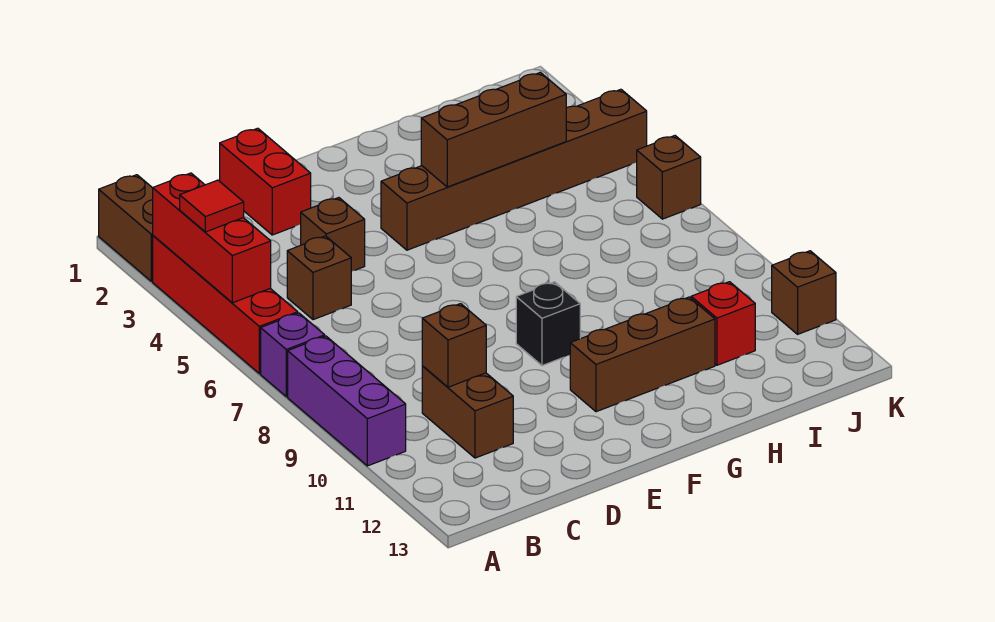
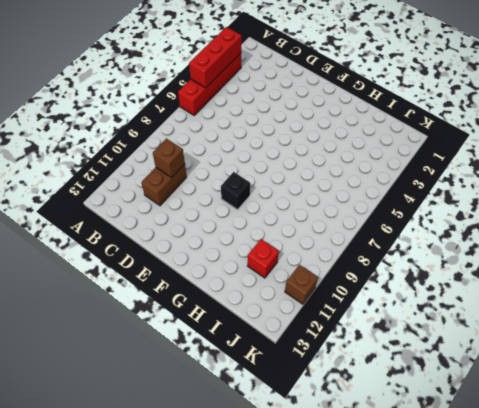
none -> brown 1x2 brick [99,175,153,281]
none -> purple 1x1 brick [261,313,325,397]
none -> purple 1x3 brick [288,336,406,466]

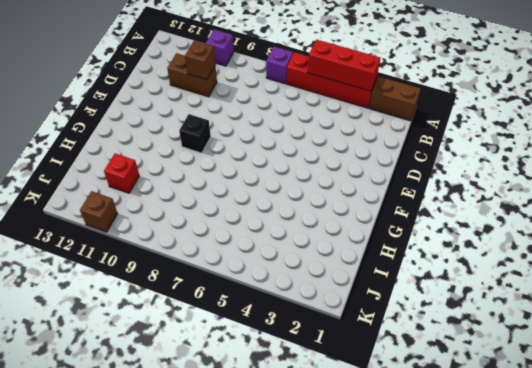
purple 1x1 brick [206,29,234,66] -> purple 1x3 brick [288,336,406,466]
none -> brown 1x1 brick [287,236,351,320]
none -> red 1x2 brick [220,128,311,235]
none -> brown 1x1 brick [301,198,365,271]

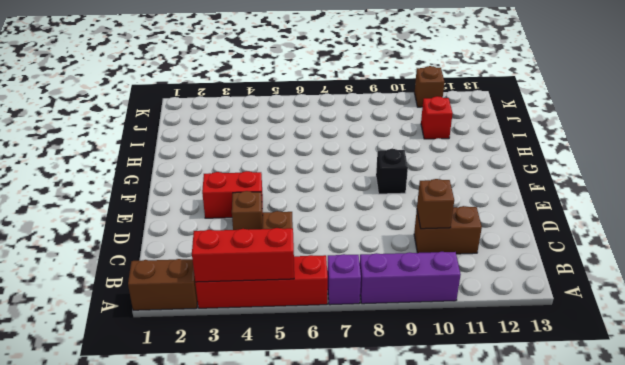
red 1x2 brick [202,171,263,218] -> red 1x2 brick moved to [220,128,311,235]
none -> brown 1x6 brick [381,89,647,250]
none -> brown 1x3 brick [570,297,715,412]
none -> brown 1x1 brick [637,136,701,219]

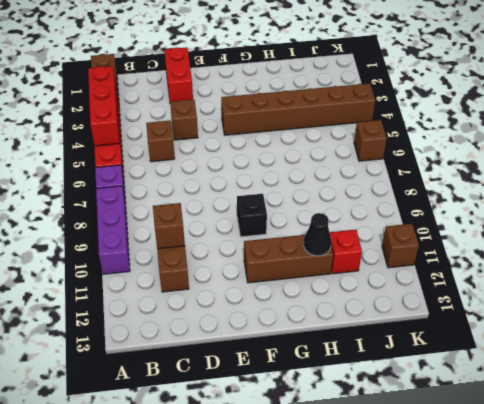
black 1x1 cone [304,213,331,256] -> none
none -> brown 1x3 brick [421,72,566,187]
none -> red 1x1 tile [180,180,244,232]

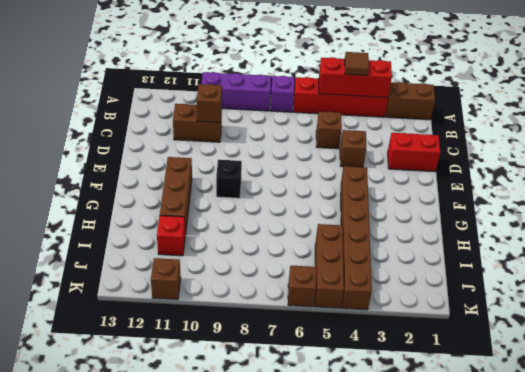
brown 1x1 tile [345,52,369,75] -> red 1x1 tile [180,180,244,232]
brown 1x3 brick [315,224,344,308] -> brown 1x3 brick moved to [421,72,566,187]

